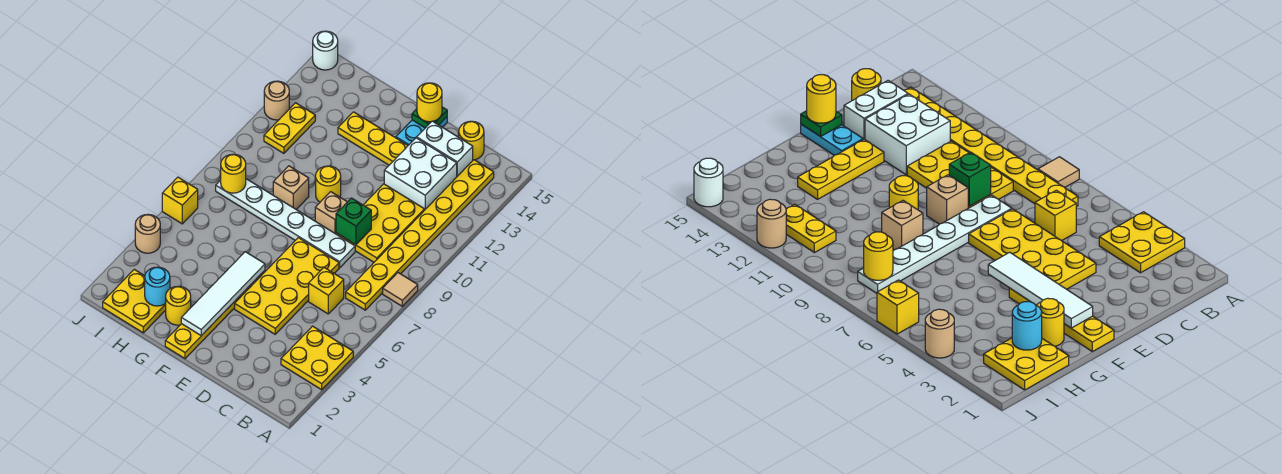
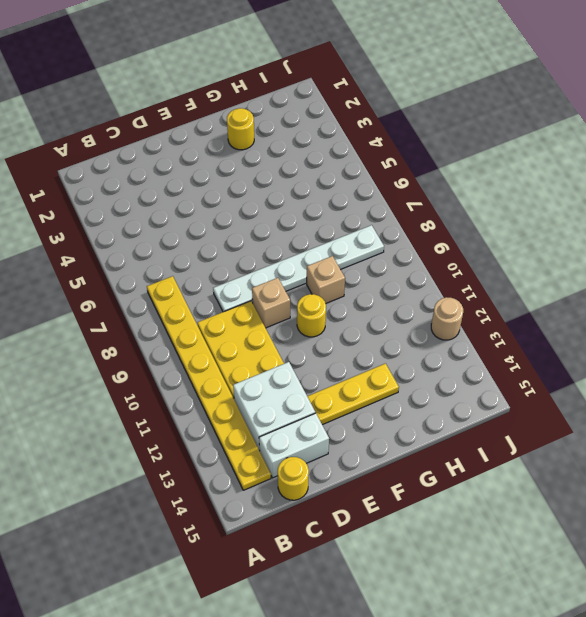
none -> yellow 2x2 plate [281,326,353,390]
none -> tan 1x1 tile [383,273,418,306]
none -> yellow 1x1 brick [309,268,344,314]

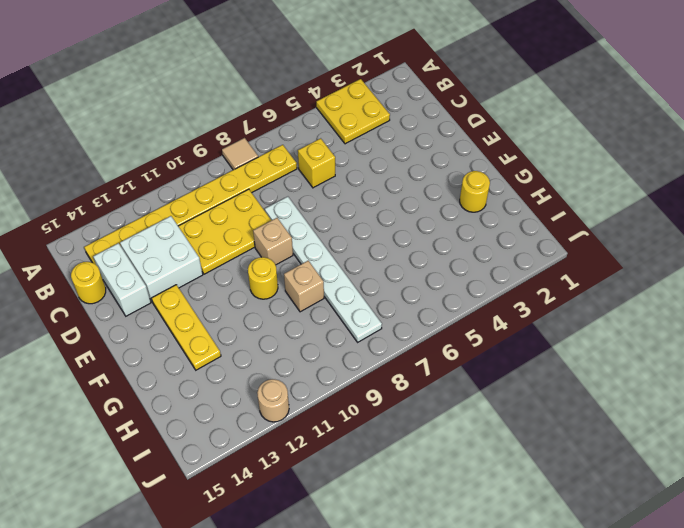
none -> yellow 2x4 plate [235,238,339,334]
none -> cyan 1x2 plate [396,117,447,145]
none -> yellow 1x4 plate [165,287,249,359]

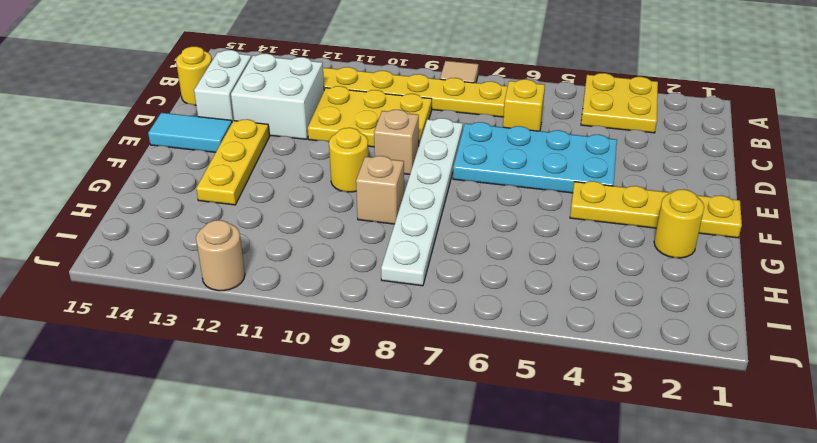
cyan 2x4 plate [453,122,617,193] -> yellow 2x4 plate [235,238,339,334]
cyan 1x2 tile [148,113,232,152] -> cyan 1x2 plate [396,117,447,145]
none -> yellow 2x2 plate [103,269,166,333]
none -> yellow 1x2 plate [264,103,315,153]
none -> tan 1x1 round brick [135,214,160,253]

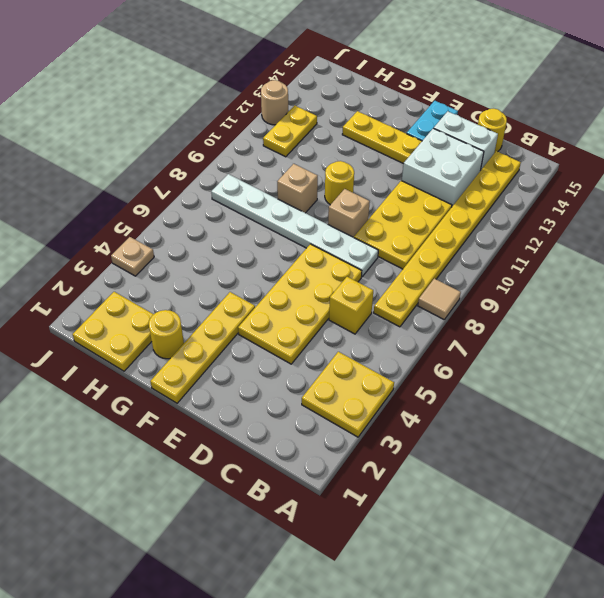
tan 1x1 plate [111,237,154,276] -> tan 1x1 round brick [135,214,160,253]
none -> yellow 1x1 brick [162,177,198,224]
none -> white 1x1 round brick [313,31,338,70]
none -> green 1x1 brick [336,198,371,245]

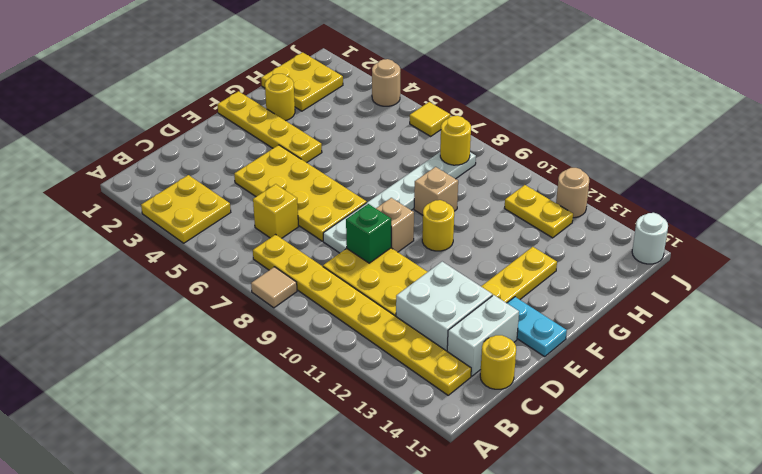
yellow 1x1 tile [410,102,450,136] -> yellow 1x1 brick [162,177,198,224]
none -> green 1x1 plate [412,107,447,128]
none -> white 1x4 tile [181,252,265,336]
none -> cyan 1x1 round brick [145,267,170,306]

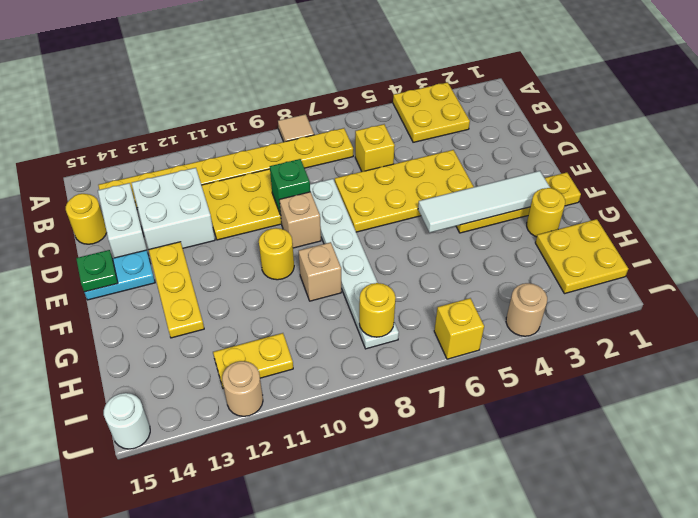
none -> cyan 1x1 round brick [145,267,170,306]
none -> yellow 1x1 round brick [417,83,442,122]

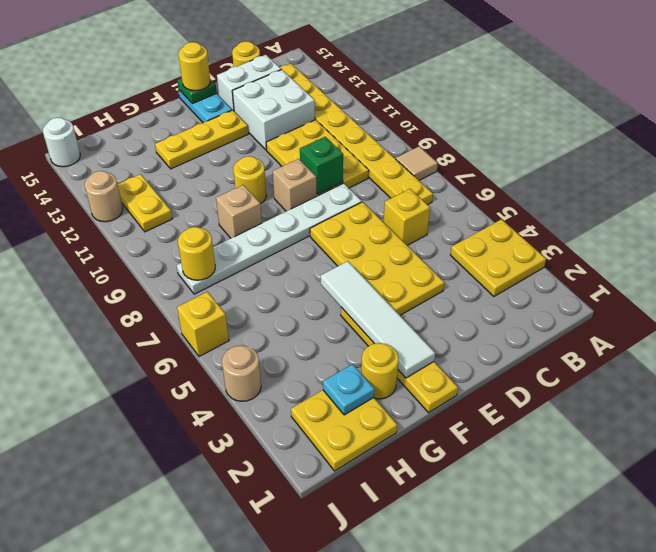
cyan 1x1 plate [323,364,374,415] -> cyan 1x1 round brick [145,267,170,306]

